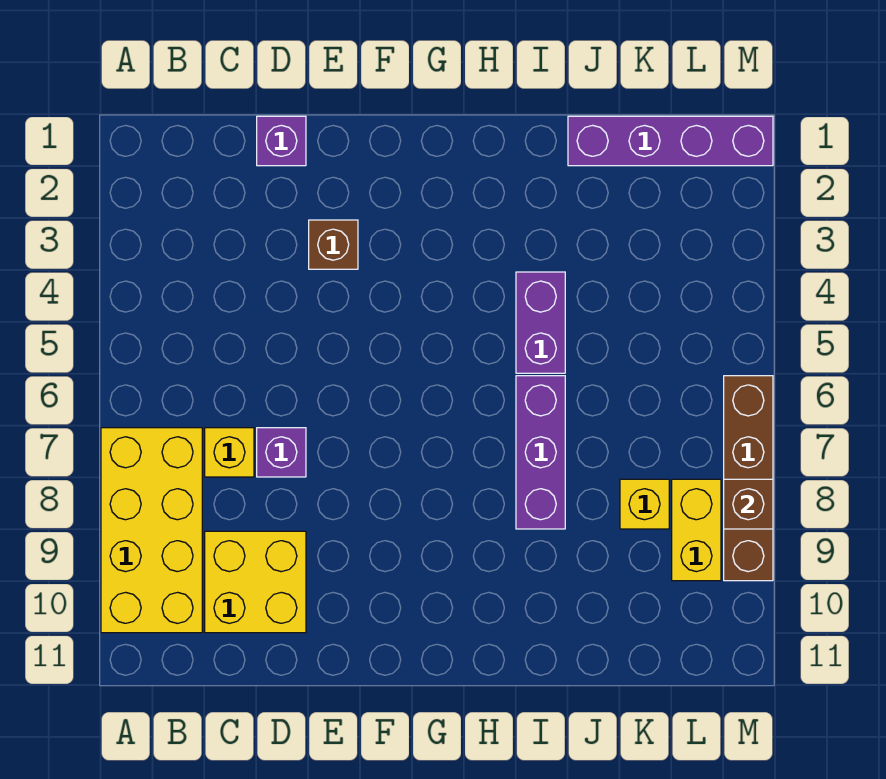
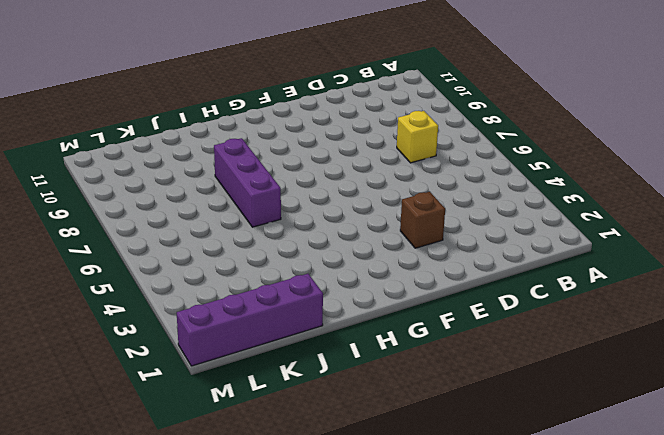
none -> yellow 2x4 brick [101,428,202,633]
none -> yellow 2x2 brick [205,531,306,633]
none -> purple 1x1 brick [257,116,306,166]

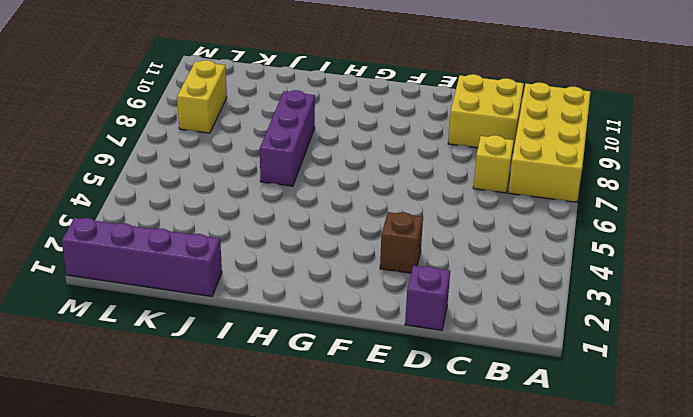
none -> purple 1x1 brick [257,428,306,477]
none -> purple 1x2 brick [516,272,565,373]
none -> yellow 1x1 brick [620,479,669,529]

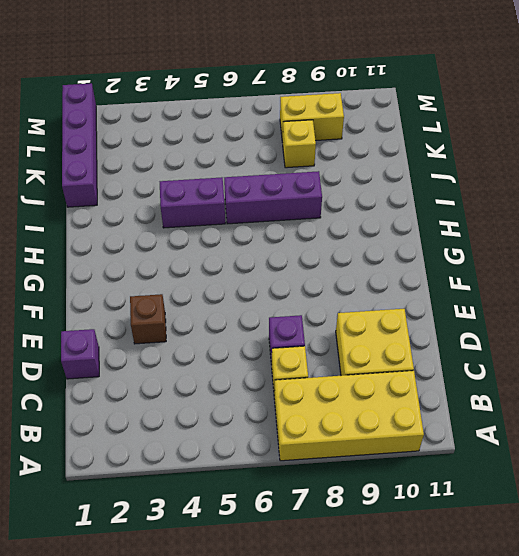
none -> brown 1x4 brick [724,376,773,581]
none -> brown 1x1 brick [724,479,773,529]

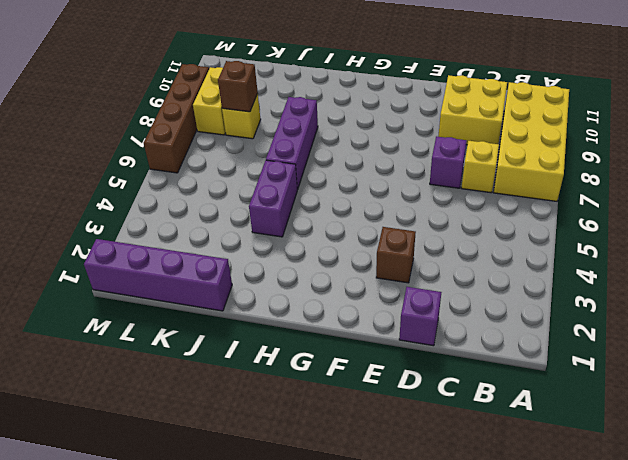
brown 1x1 brick [218,61,258,112] -> brown 1x1 brick moved to [724,479,773,529]

